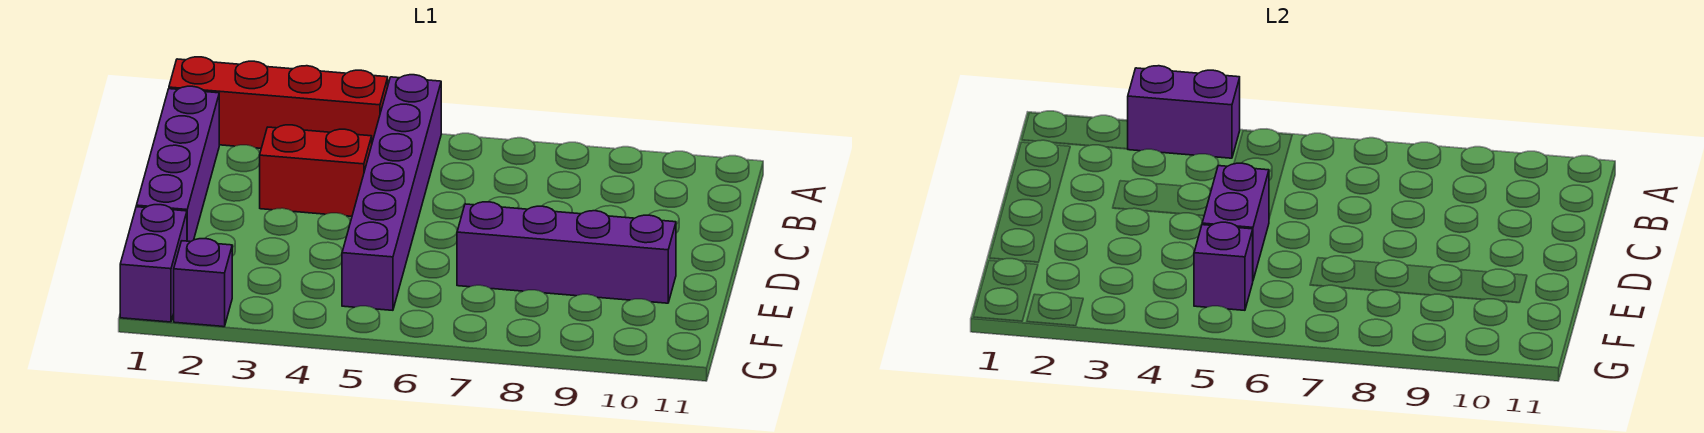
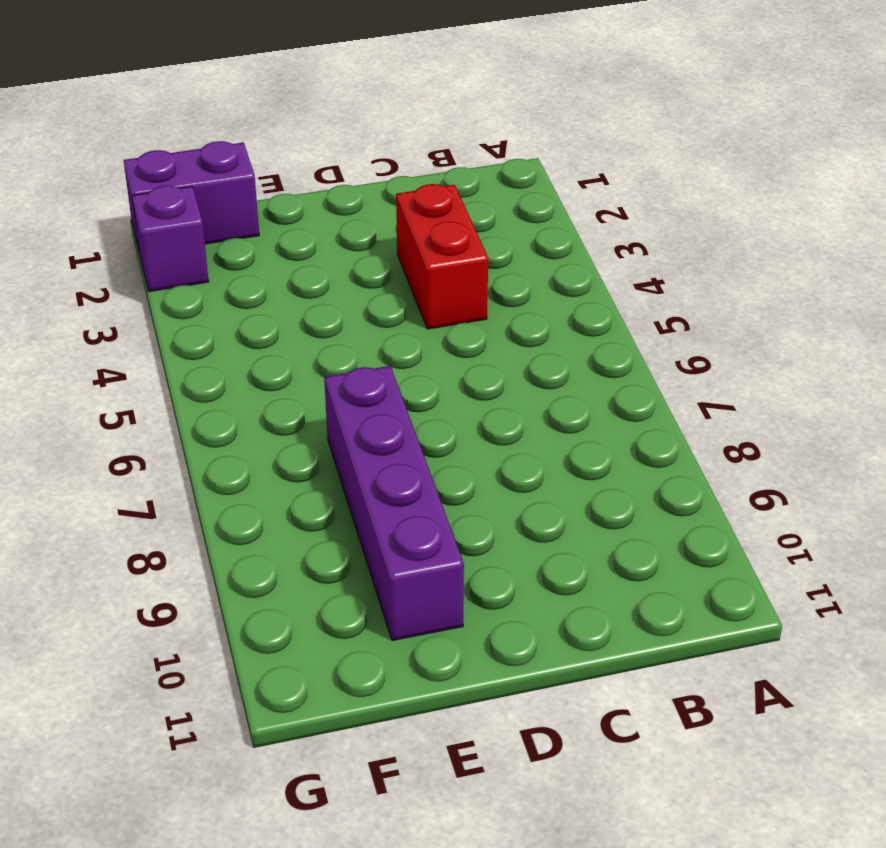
none -> red 1x4 brick [169,57,388,148]
none -> purple 1x6 brick [342,75,441,310]

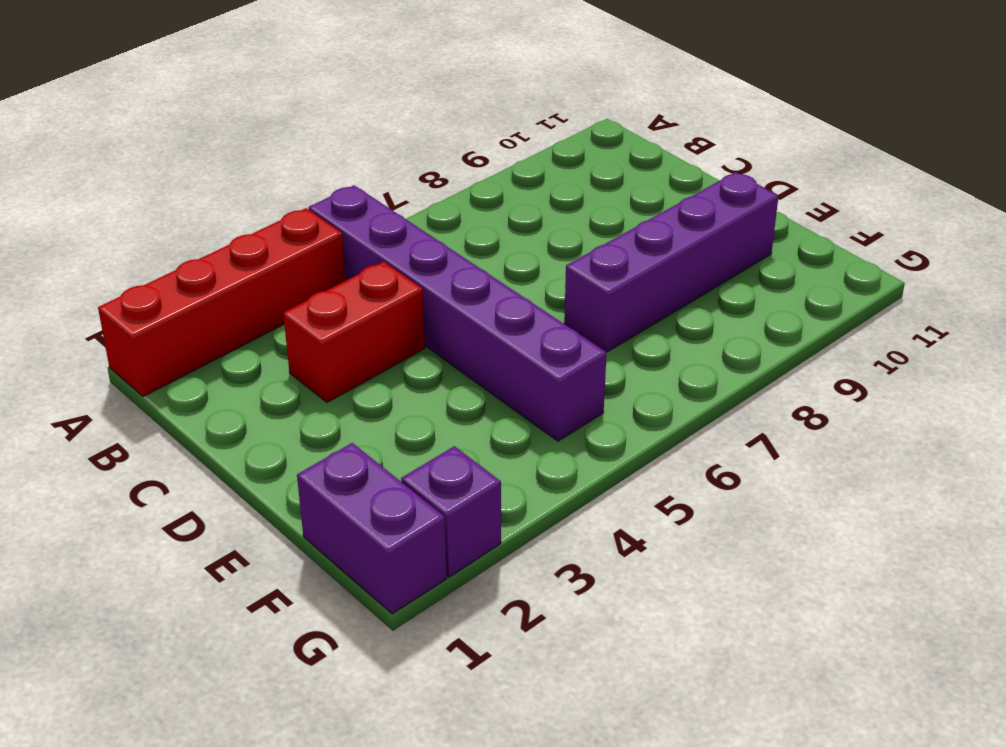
none -> purple 1x4 brick [136,86,219,242]
none -> purple 1x2 brick [1128,66,1240,158]

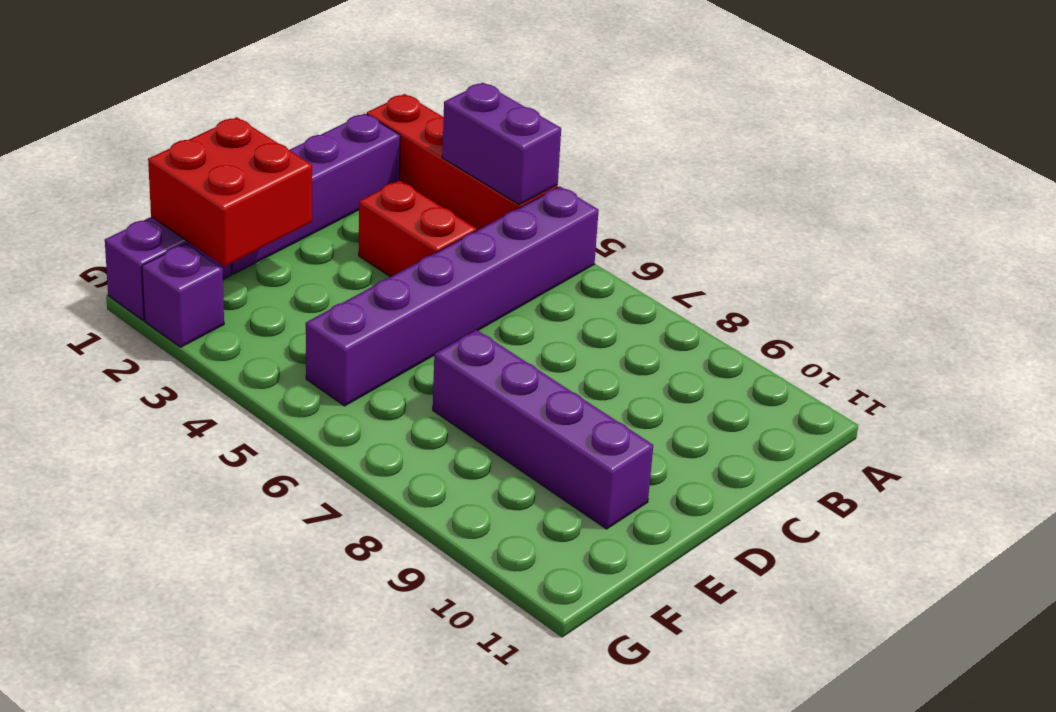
red 2x2 brick [148,117,312,266] -> none
none -> purple 1x2 brick [1202,163,1269,280]
none -> purple 1x1 brick [1194,222,1253,310]

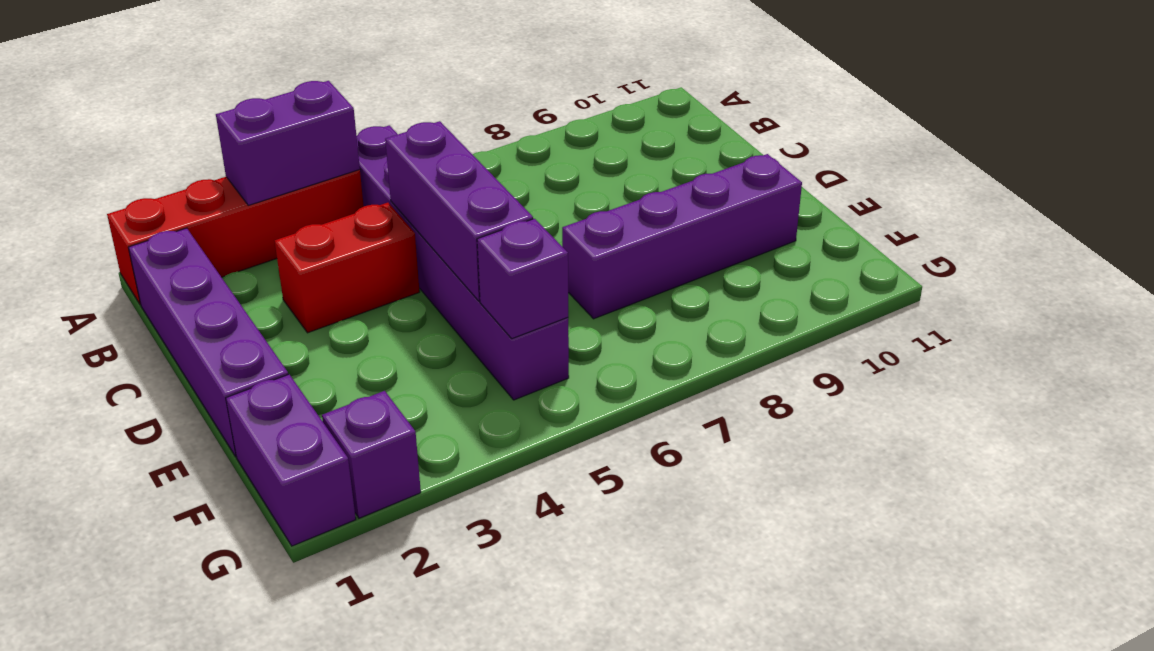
purple 1x3 brick [385,121,533,301] -> purple 1x2 brick [1202,163,1269,280]

